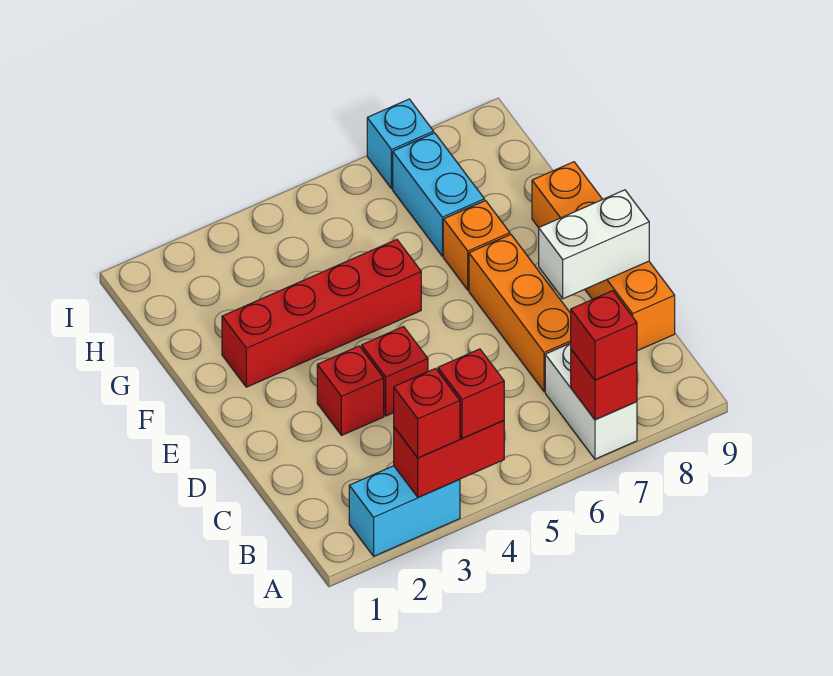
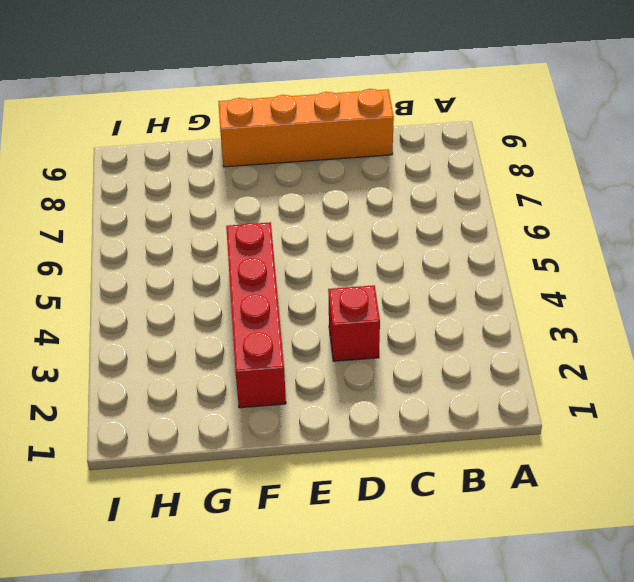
none -> cyan 1x2 brick [349,466,460,556]
none -> white 1x2 brick [545,343,637,459]
none -> orange 1x3 brick [469,235,571,392]

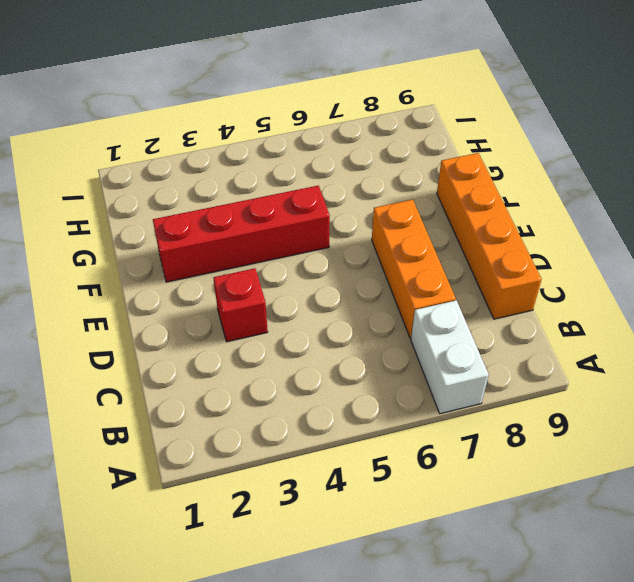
none -> cyan 1x2 brick [349,466,460,556]
none -> red 1x1 brick [362,327,428,416]
none -> orange 1x1 brick [443,201,510,290]

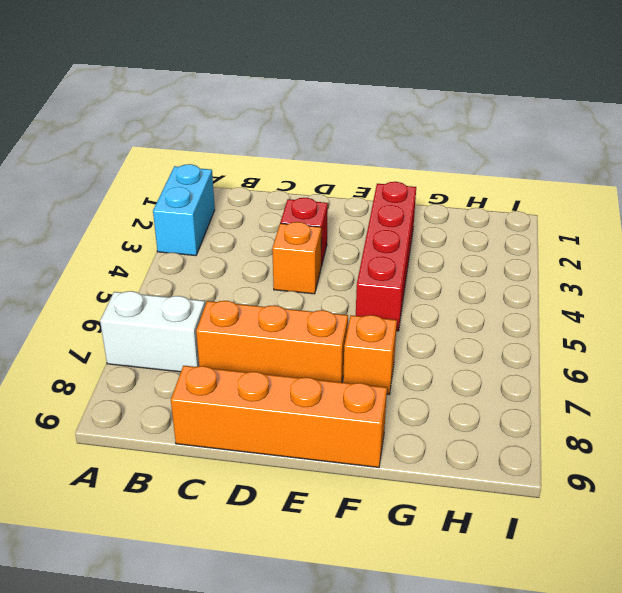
orange 1x1 brick [272,222,321,294] -> red 1x1 brick [362,327,428,416]
none -> cyan 1x2 brick [393,133,484,256]
none -> cyan 1x1 brick [367,99,434,189]
none -> red 1x2 brick [394,420,504,497]

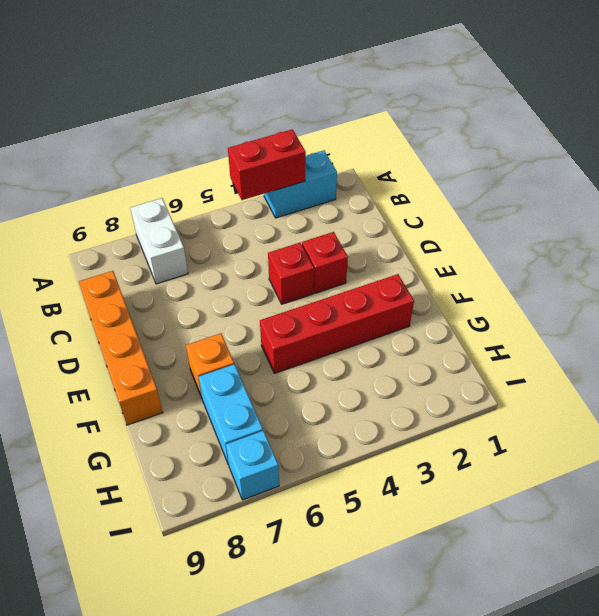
none -> orange 1x3 brick [469,235,571,392]
none -> red 1x1 brick [571,349,637,420]
none -> white 1x2 brick [539,190,649,299]

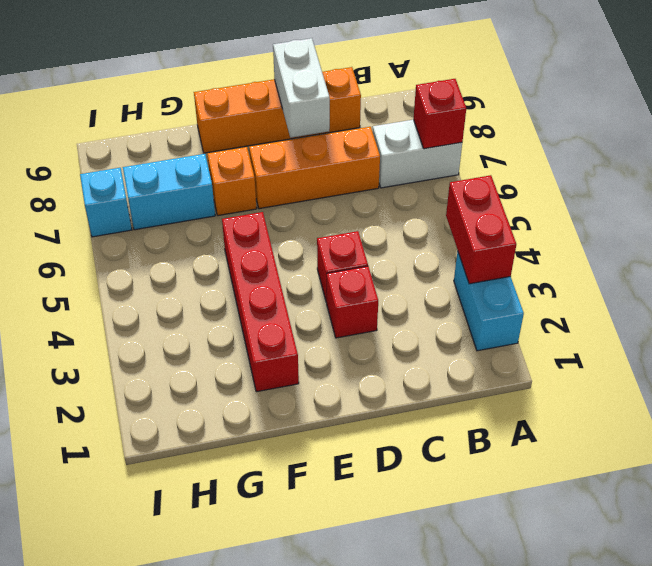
none -> red 1x1 brick [394,368,460,458]
none -> red 1x1 brick [438,349,504,438]
none -> red 1x1 brick [571,291,637,380]

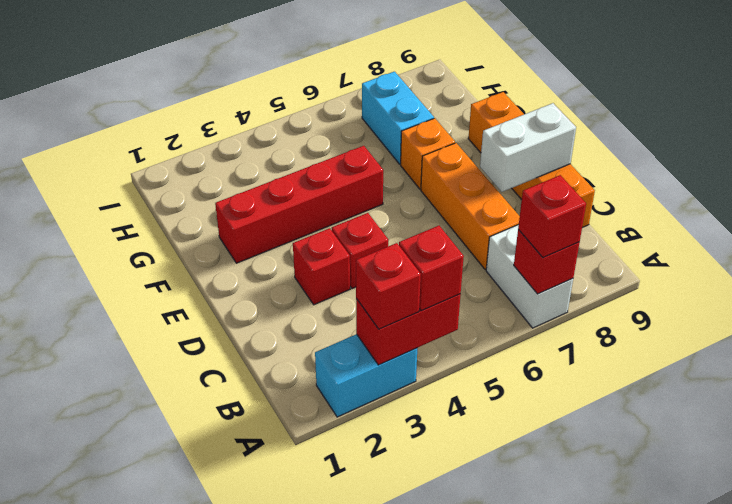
none -> cyan 1x1 brick [367,99,434,189]

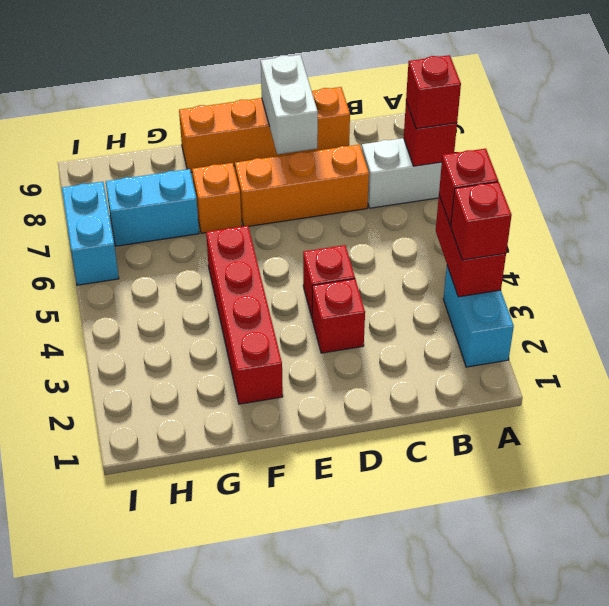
cyan 1x2 brick [62,182,119,285] -> cyan 1x1 brick [367,99,434,189]

